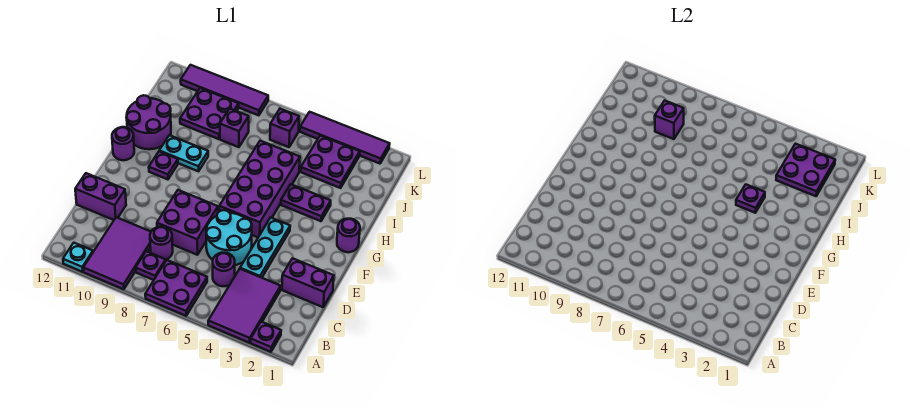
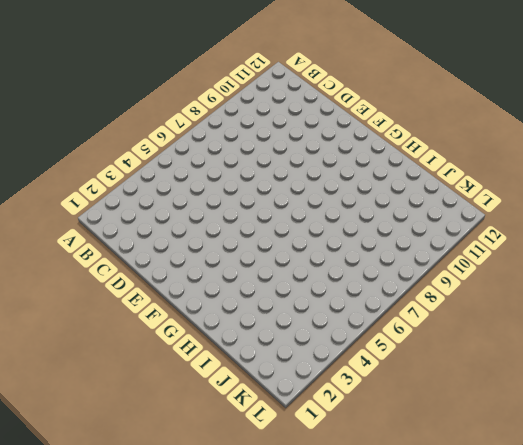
none -> purple 1x1 plate [251,322,281,352]
none -> purple 2x3 tile [208,269,281,343]
none -> purple 2x2 plate [145,260,207,316]

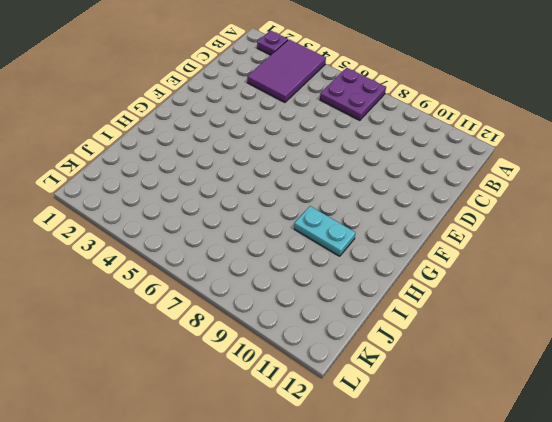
none -> purple 2x3 tile [83,217,151,289]
none -> cyan 1x1 plate [63,243,93,272]
none -> purple 1x1 plate [136,251,166,280]

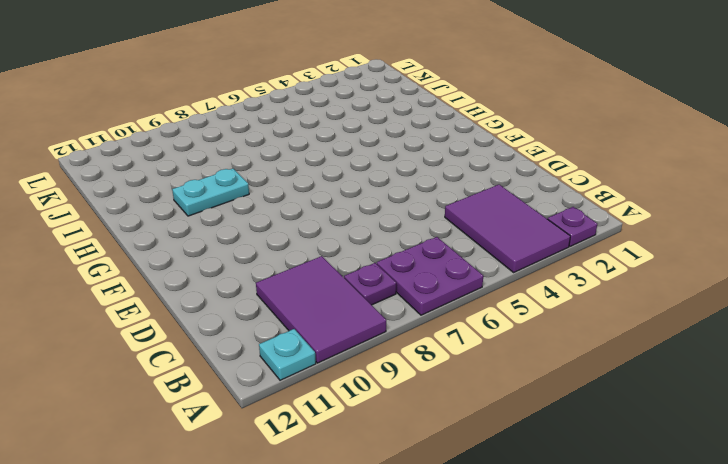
none -> purple 1x1 round brick [213,253,235,286]
none -> purple 1x1 round brick [150,227,173,260]
none -> purple 1x2 brick [282,258,334,307]

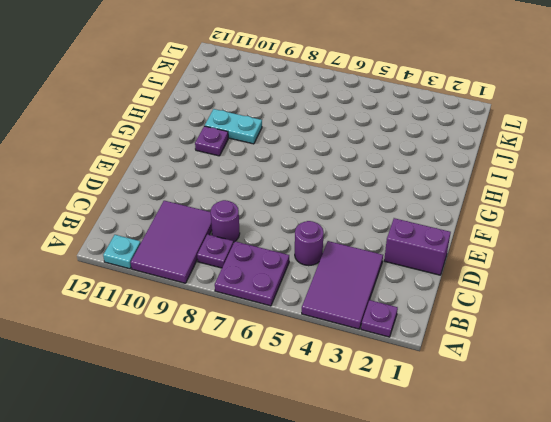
none -> cyan 1x3 plate [240,218,290,278]
none -> cyan 2x2 round brick [206,210,252,265]
none -> purple 2x2 brick [157,190,218,255]

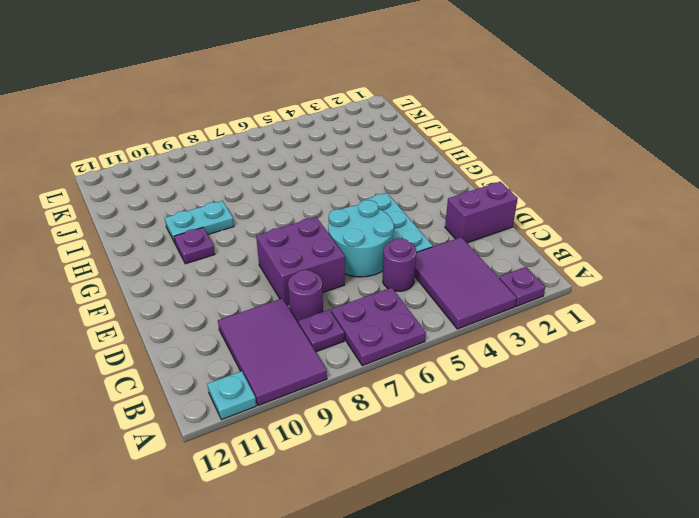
none -> purple 1x2 brick [75,173,126,220]
none -> purple 2x4 brick [219,141,300,237]
none -> purple 1x1 round brick [337,219,360,252]

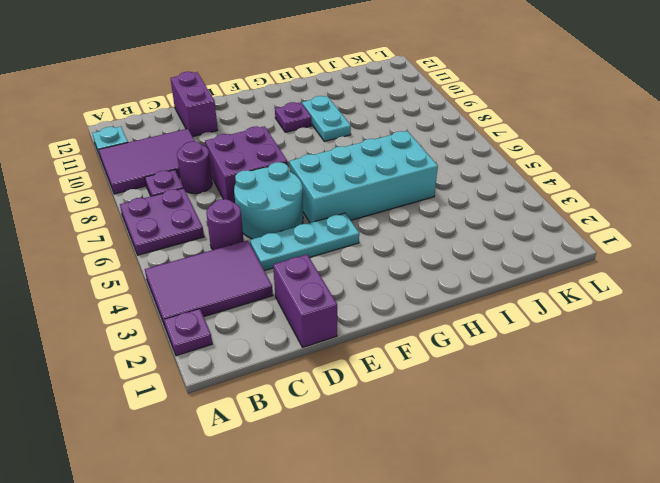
cyan 2x4 brick [289,131,438,223] -> purple 2x4 brick [219,141,300,237]
none -> purple 1x1 round brick [337,219,360,252]
none -> purple 1x1 round brick [112,127,134,160]
none -> purple 1x2 plate [281,184,331,221]

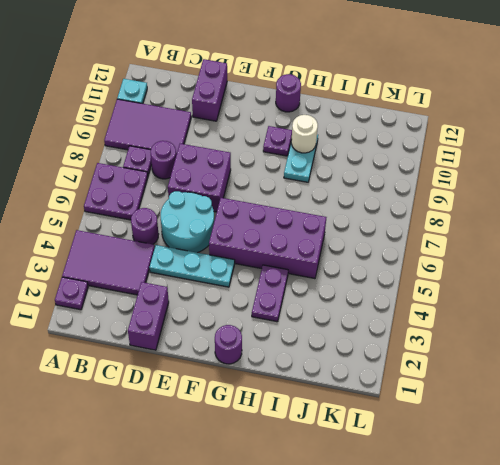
white 1x1 round brick [291,115,318,153] -> none
none -> purple 2x2 round brick [126,95,171,149]
none -> purple 2x2 plate [301,136,360,188]
none -> purple 1x1 brick [220,109,249,147]

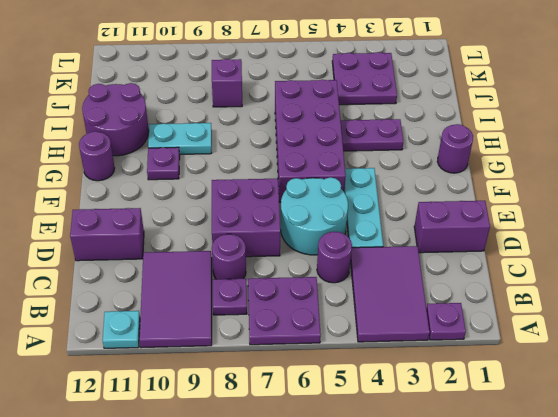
none -> purple 2x2 plate [180,88,239,139]
none -> purple 1x1 brick [270,109,299,147]
none -> purple 1x4 tile [300,112,390,164]

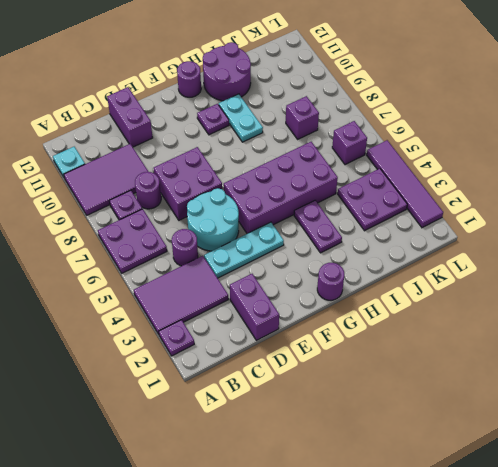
none -> purple 2x2 plate [180,88,239,139]
none -> purple 1x4 tile [181,65,268,115]
none -> purple 1x1 plate [736,184,765,213]

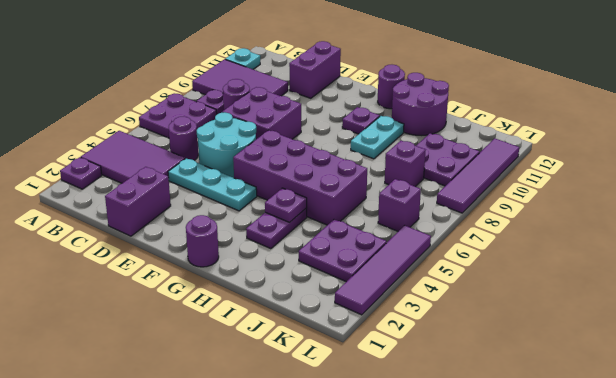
none -> purple 2x2 plate [776,144,835,196]
none -> purple 1x1 brick [655,101,684,139]

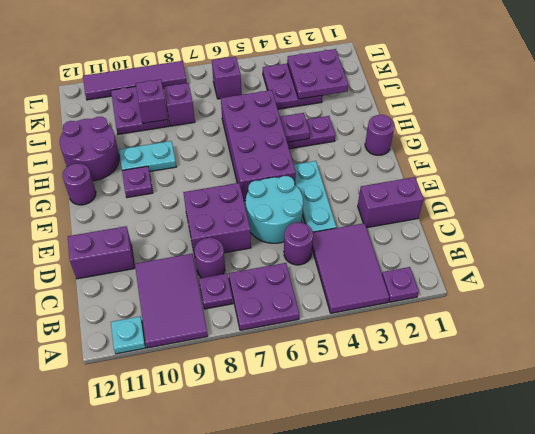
none -> purple 1x4 tile [300,112,390,164]

